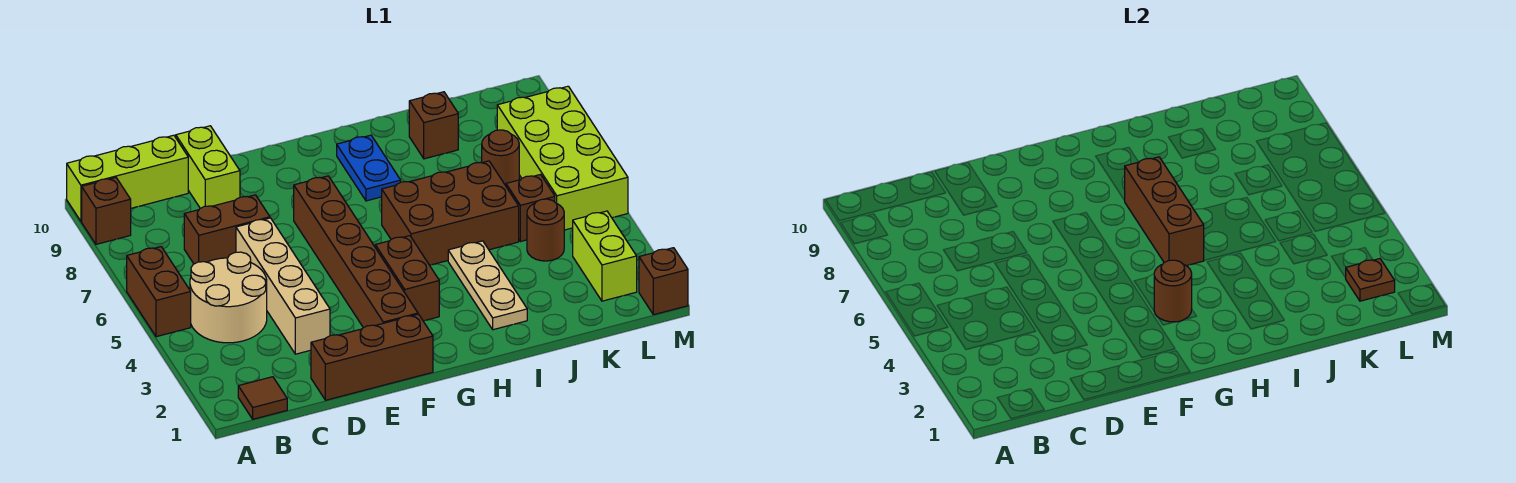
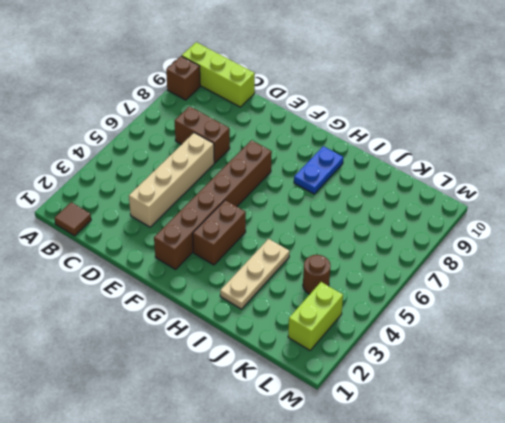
none -> brown 1x2 brick [127,247,191,337]
none -> tan 2x2 round brick [190,252,267,343]
none -> brown 1x3 brick [311,314,433,400]

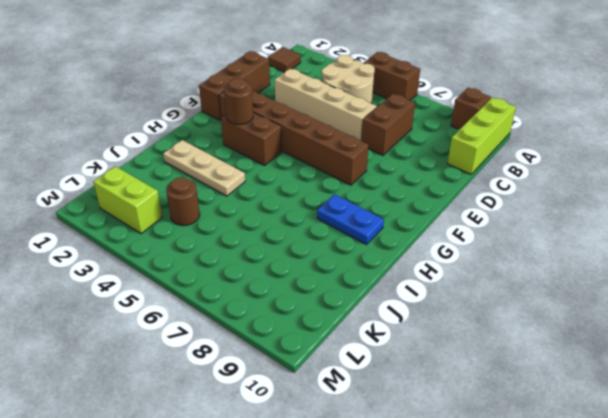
none -> lime 1x2 brick [176,126,240,208]
none -> brown 2x3 brick [382,161,519,265]
none -> brown 1x1 brick [409,92,458,159]

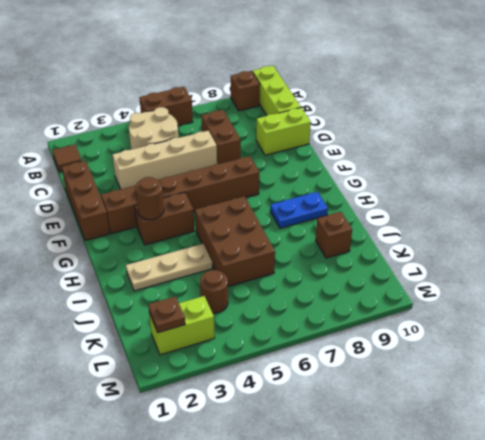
none -> brown 1x1 brick [506,175,555,242]
none -> brown 1x1 round brick [482,130,519,186]
none -> lime 2x4 brick [497,86,628,230]

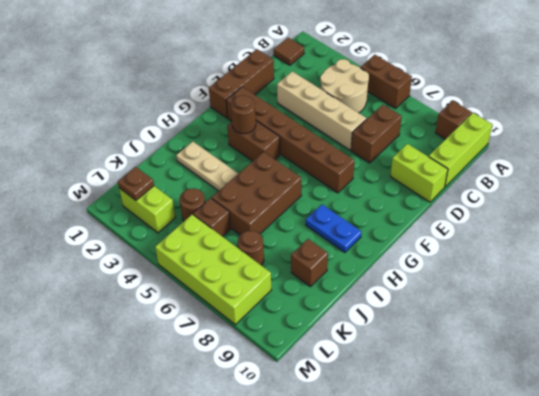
none -> brown 1x1 brick [639,248,688,315]
none -> brown 1x3 brick [1125,157,1204,266]

